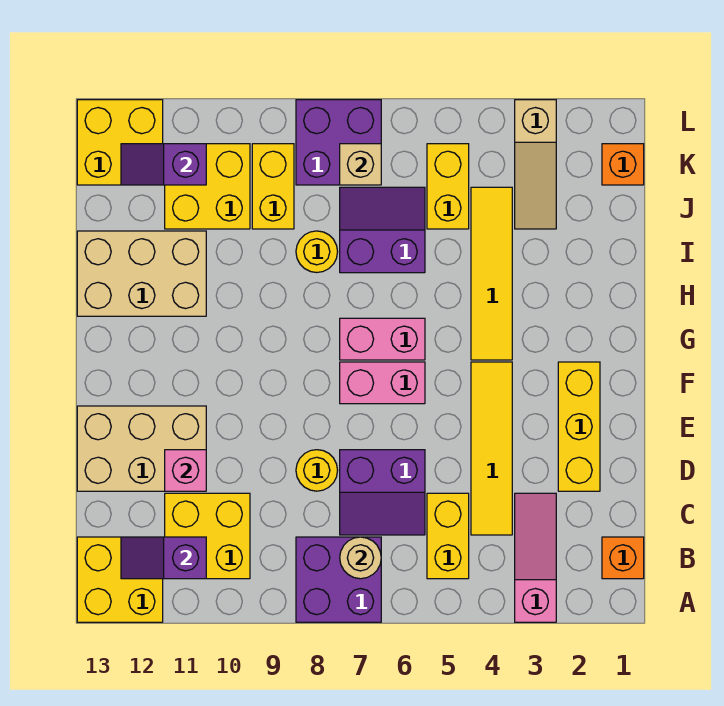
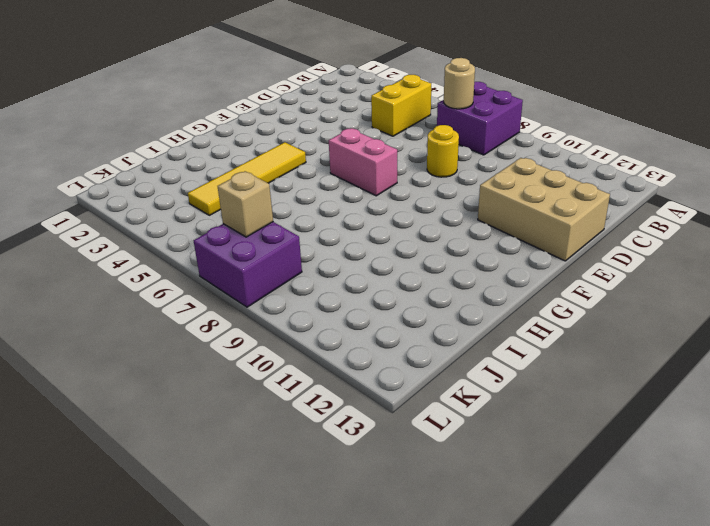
none -> pink 1x3 slope [515,493,556,622]
none -> yellow 2x2 brick [77,537,163,622]
none -> orange 1x1 brick [602,537,644,579]

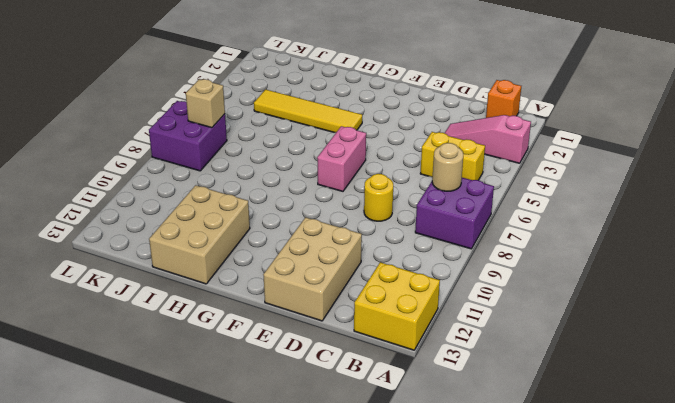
none -> yellow 2x2 brick [165,493,250,579]
none -> yellow 1x4 tile [471,362,512,535]
none -> purple 2x2 slope [340,450,425,535]

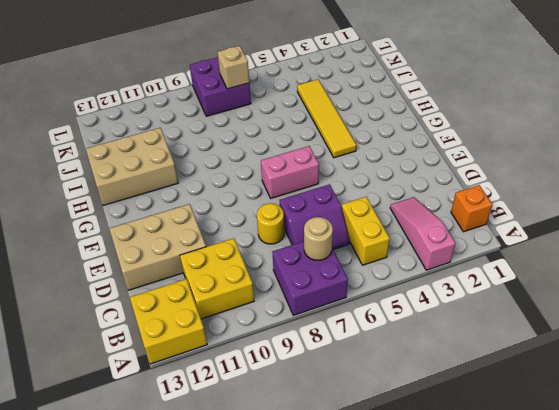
none -> yellow 1x4 tile [471,362,512,535]
none -> yellow 1x3 brick [558,362,600,491]
none -> pink 1x2 brick [340,318,425,360]

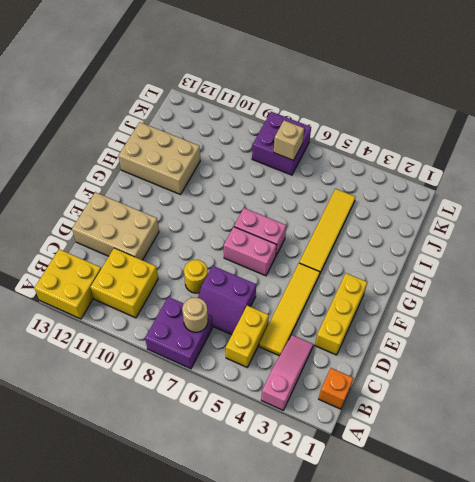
none -> purple 2x2 slope [340,187,425,273]
none -> yellow 1x1 round brick [296,231,338,273]
none -> tan 1x3 slope [515,100,556,229]

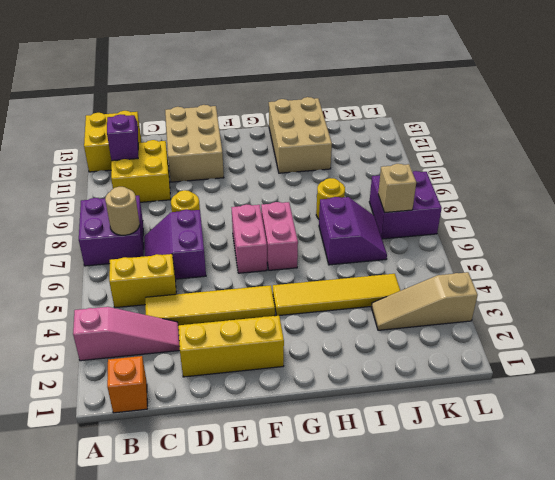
none -> yellow 1x2 brick [427,144,469,229]
none -> yellow 1x2 brick [252,144,294,229]
none -> yellow 2x2 brick [165,144,250,229]

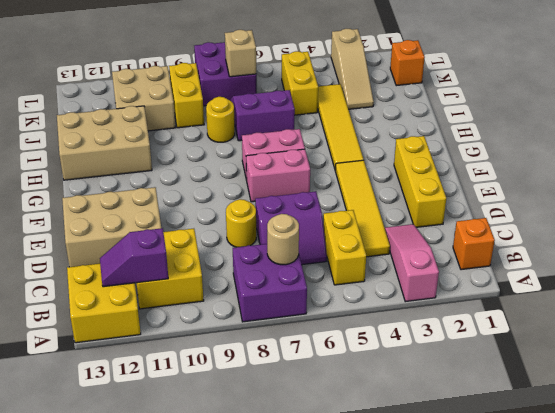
tan 2x2 brick [112,66,175,131] -> yellow 2x2 brick [165,144,250,229]
none -> yellow 2x2 brick [77,100,163,185]
none -> pink 1x1 brick [165,450,206,491]
none -> purple 1x2 slope [121,144,206,185]

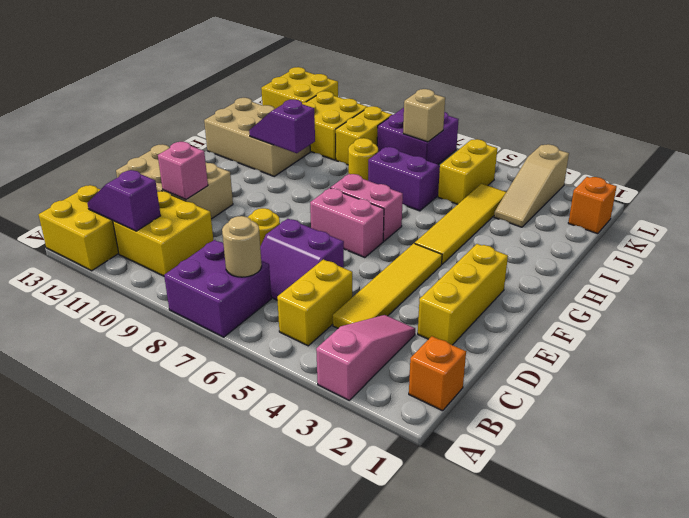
purple 1x2 slope [249,100,315,153] -> purple 1x2 slope moved to [121,144,206,185]

